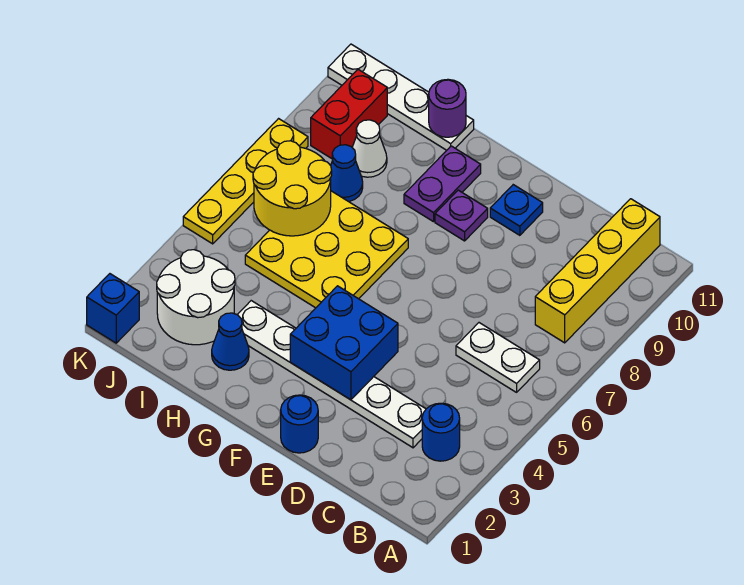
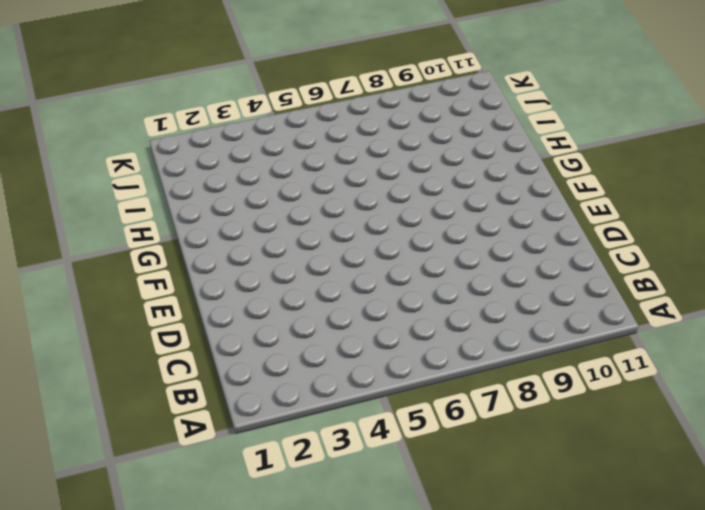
none -> blue 1x1 round brick [422,403,460,461]
none -> white 1x2 plate [456,323,540,392]
none -> yellow 1x4 brick [535,199,660,343]

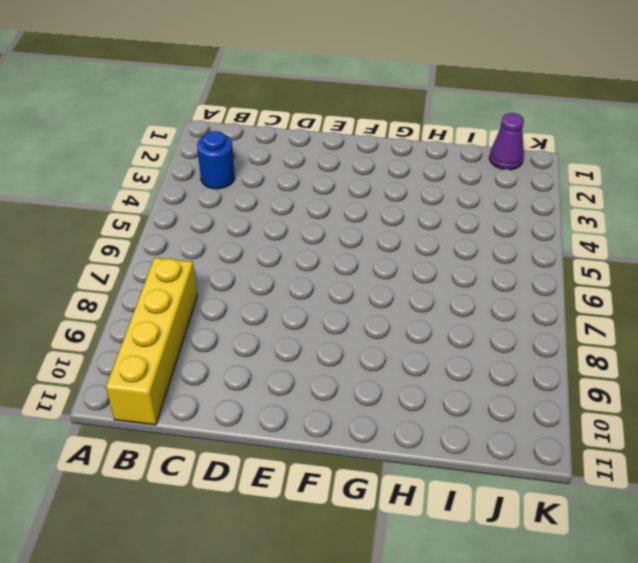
purple 1x1 cone [489,113,524,170] -> none
none -> white 1x2 plate [456,323,540,392]
none -> white 1x6 plate [237,301,426,448]
none -> blue 1x1 round brick [281,395,318,453]

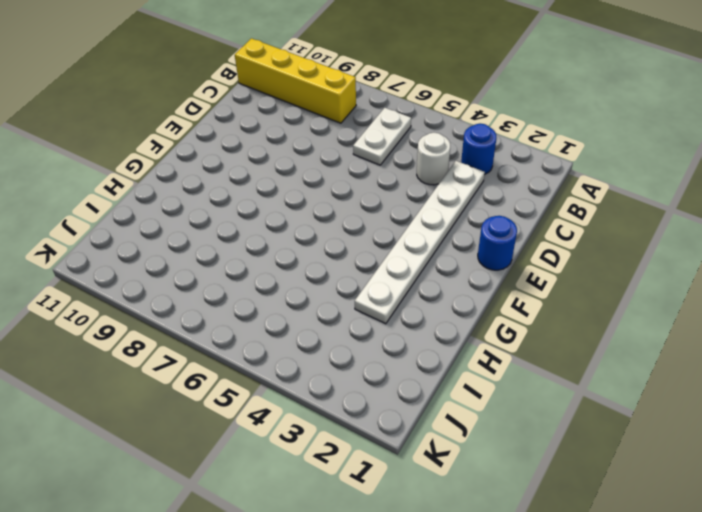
white 1x1 round brick [417,133,450,185] -> none
none -> blue 1x1 plate [490,185,543,235]
none -> purple 1x1 plate [435,190,488,241]
none -> yellow 3x3 plate [245,191,408,308]

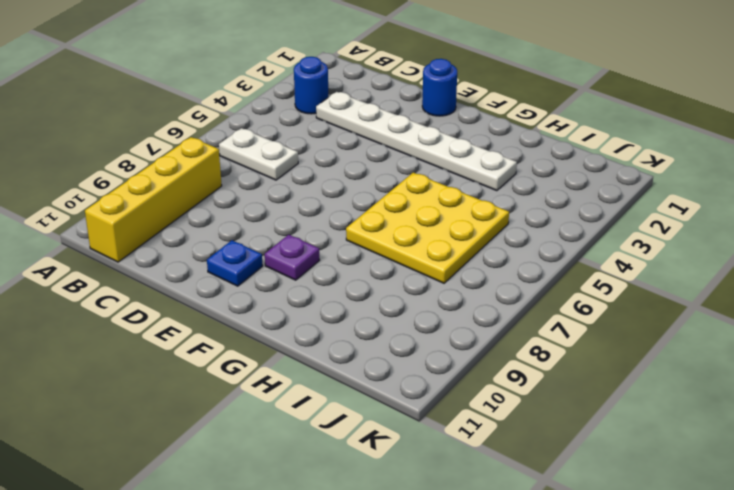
none -> purple 1x2 plate [404,146,481,222]
none -> blue 1x1 cone [212,313,249,370]
none -> white 1x4 plate [328,44,474,150]

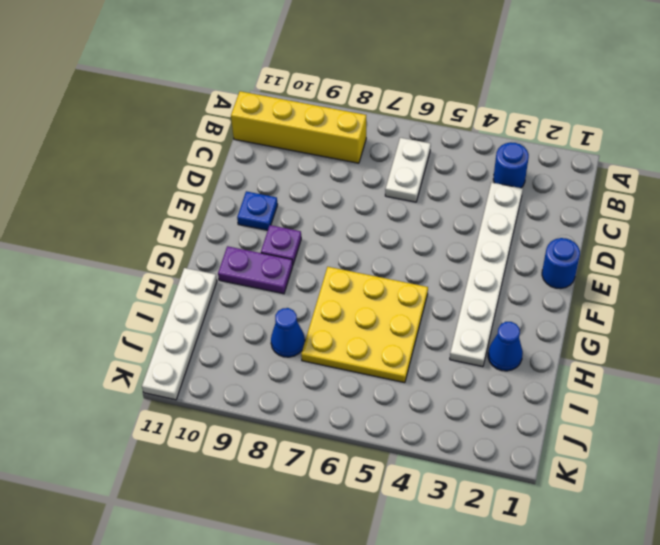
none -> white 2x2 round brick [157,250,235,345]
none -> white 1x1 cone [352,120,387,177]
none -> red 1x2 brick [311,70,387,159]

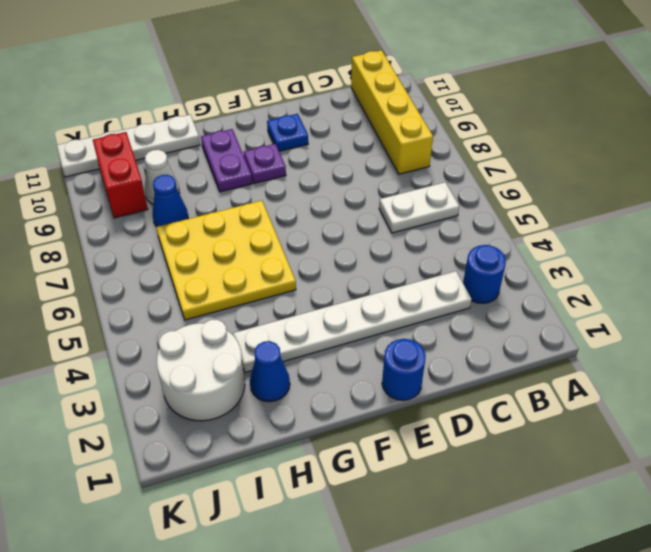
none -> blue 1x1 brick [87,274,139,343]
none -> yellow 1x4 plate [183,119,308,244]
none -> blue 2x2 brick [290,286,398,400]

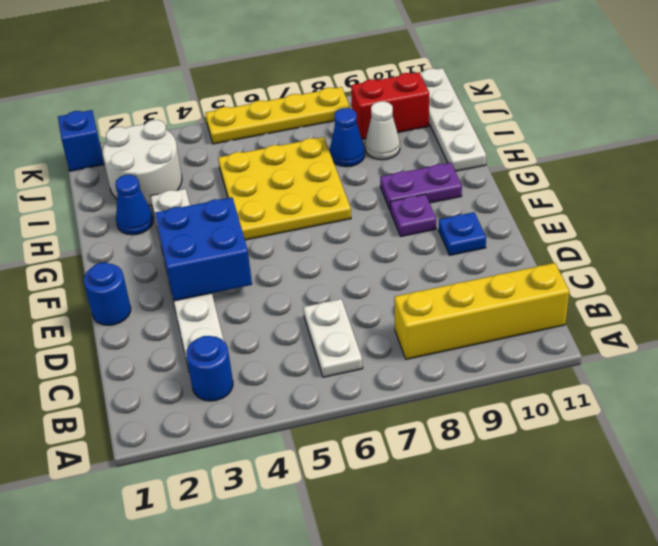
none -> purple 1x1 round brick [429,79,466,137]
none -> yellow 2x2 round brick [253,141,332,236]

